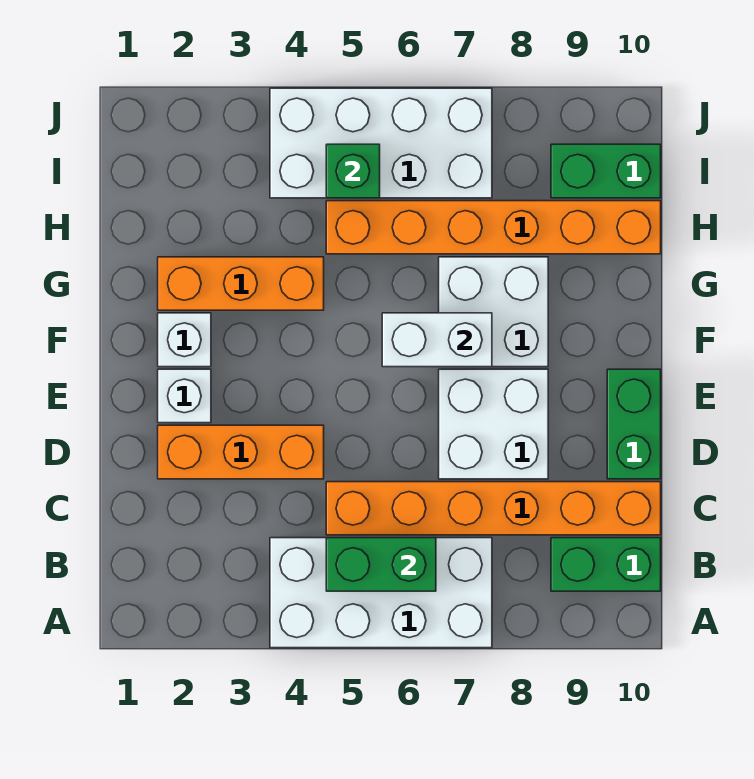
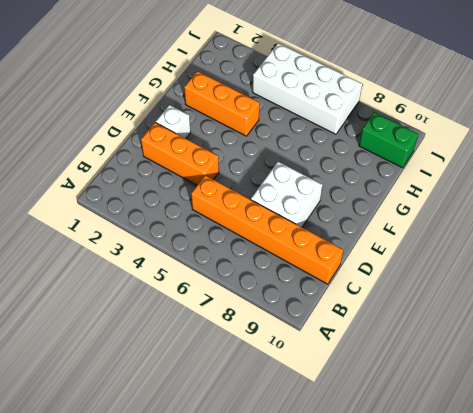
none -> white 2x4 brick [270,538,492,648]
none -> green 1x2 brick [551,538,661,591]
none -> green 1x2 brick [607,369,661,479]

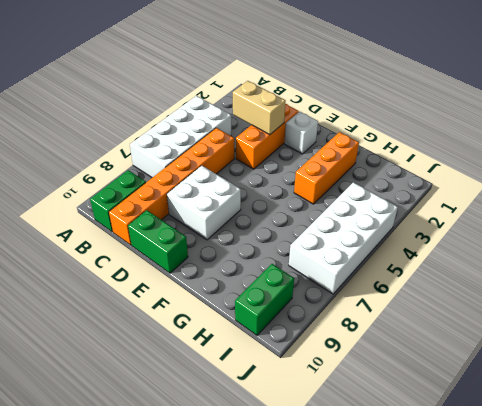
tan 1x2 brick [233,81,286,135] -> none
none -> white 1x1 brick [158,313,211,367]
none -> white 2x2 brick [439,257,548,367]
none -> orange 1x6 brick [326,201,661,254]

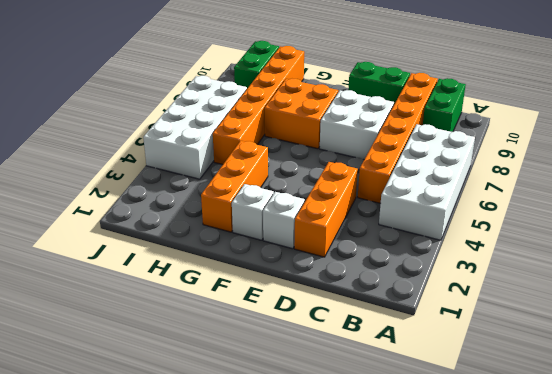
orange 2x2 brick [265,79,338,149] -> white 2x2 brick [439,257,548,367]
none -> green 1x2 brick [326,538,436,591]
none -> white 1x2 brick [382,313,492,367]
none -> green 1x1 brick [326,144,380,198]

